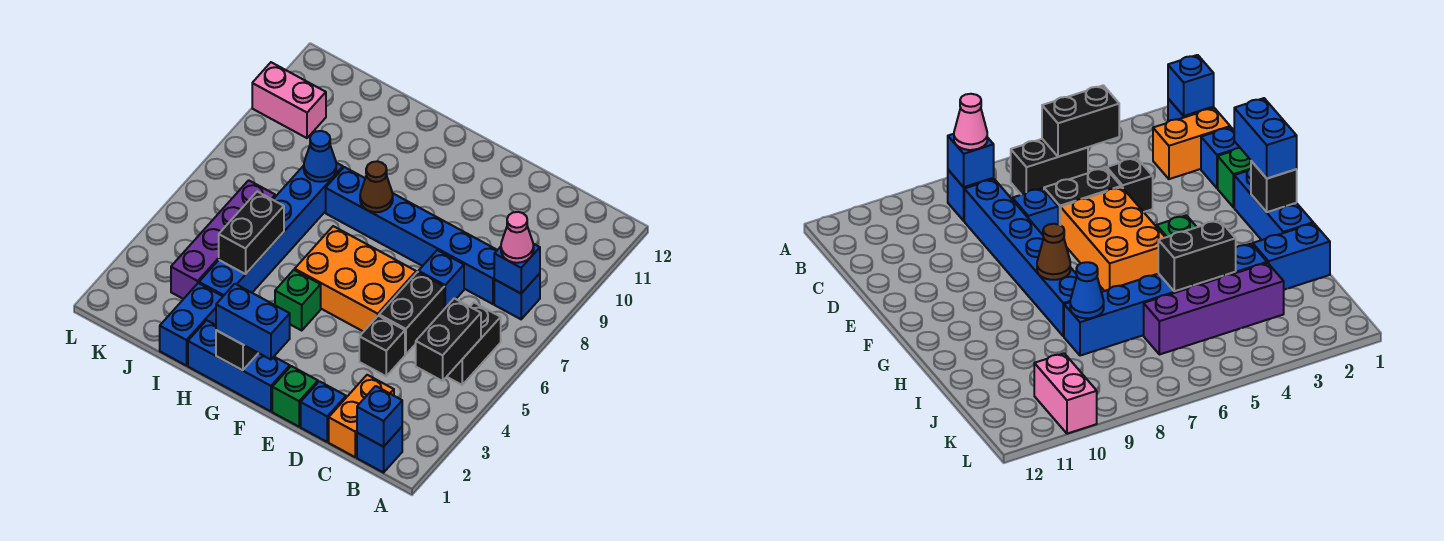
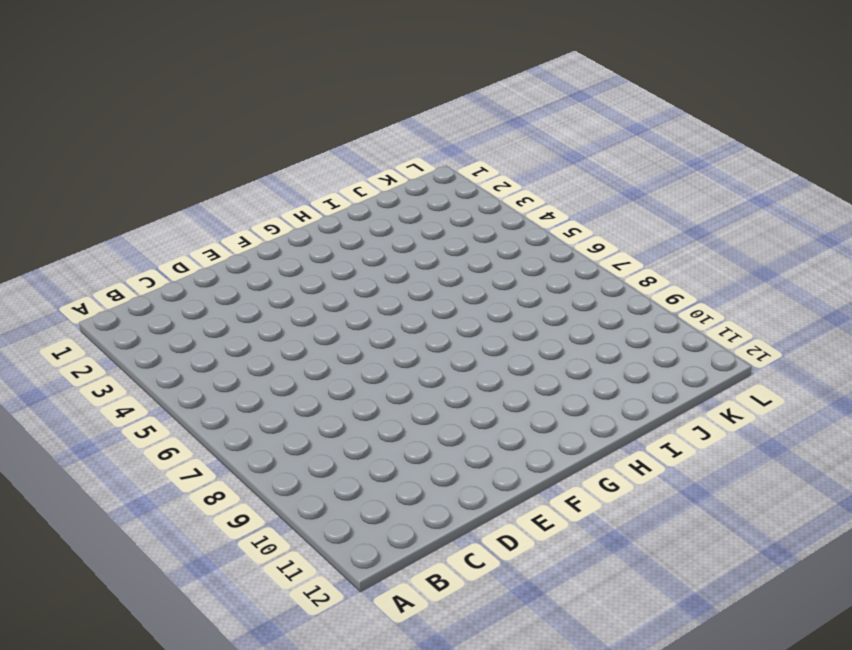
none -> blue 1x1 brick [357,427,402,473]
none -> black 1x2 brick [447,303,501,385]
none -> blue 1x1 brick [494,273,540,319]

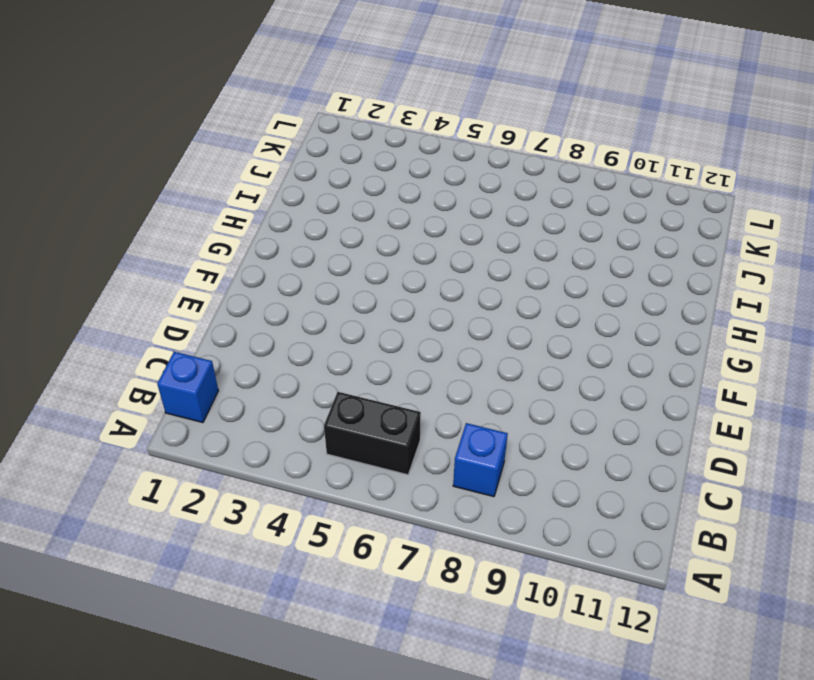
none -> orange 1x2 brick [329,375,394,457]
none -> blue 1x6 brick [326,167,497,304]
none -> blue 1x1 brick [301,381,346,442]

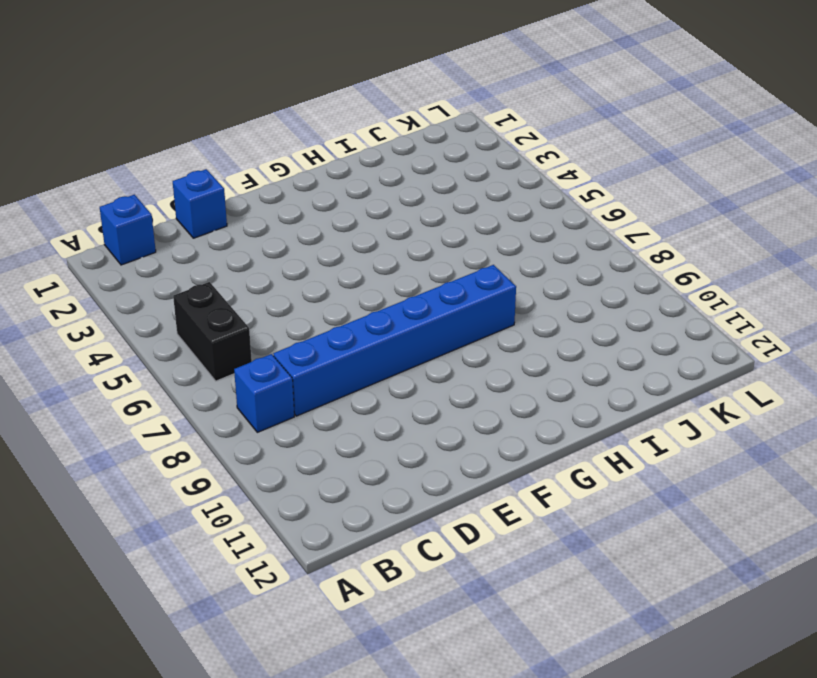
none -> orange 1x2 brick [329,375,394,457]
none -> black 1x1 brick [359,316,405,376]
none -> black 1x2 brick [379,272,444,354]

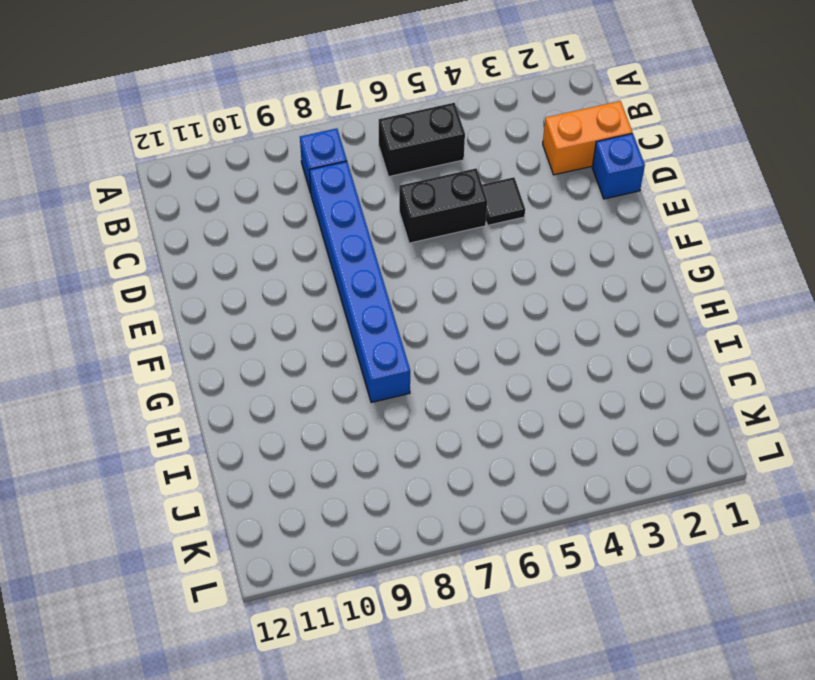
black 1x1 tile [482,177,525,225] -> black 1x1 brick [359,316,405,376]
none -> blue 1x1 brick [357,427,402,473]
none -> blue 1x1 brick [418,250,464,309]
none -> green 1x1 brick [272,366,318,427]

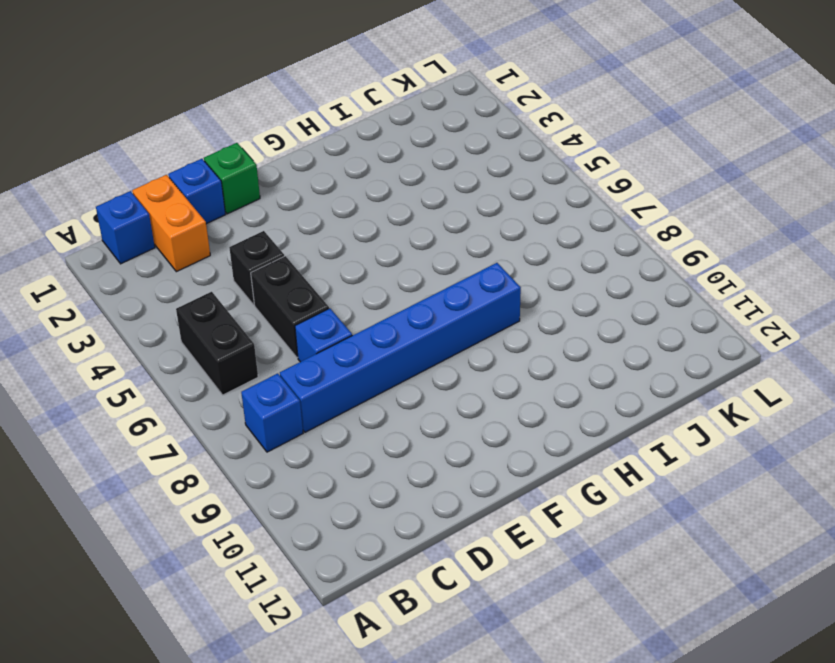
none -> orange 2x3 brick [295,226,416,332]
none -> blue 1x3 brick [188,320,290,411]
none -> green 1x1 brick [275,270,321,330]

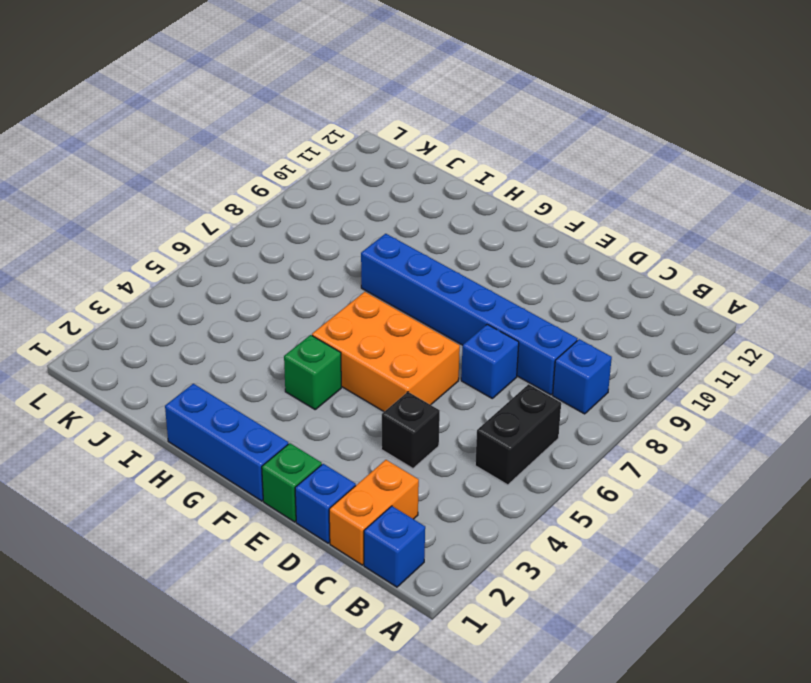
none -> black 1x2 brick [379,272,444,354]
none -> blue 1x2 brick [160,283,223,366]
none -> blue 1x6 brick [199,163,343,296]

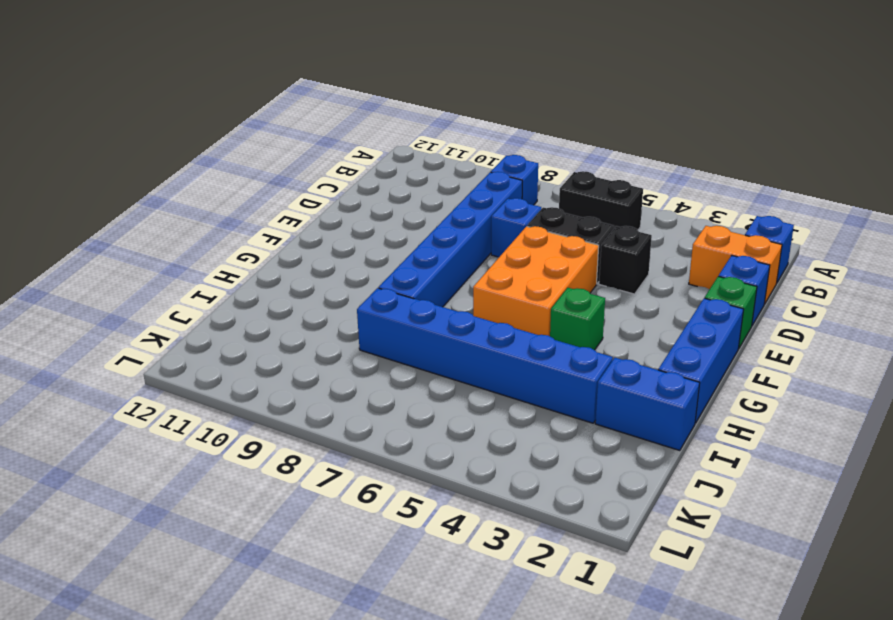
none -> purple 1x4 brick [171,180,275,299]
none -> pink 1x2 brick [252,62,326,138]
none -> blue 1x1 brick [357,386,402,447]

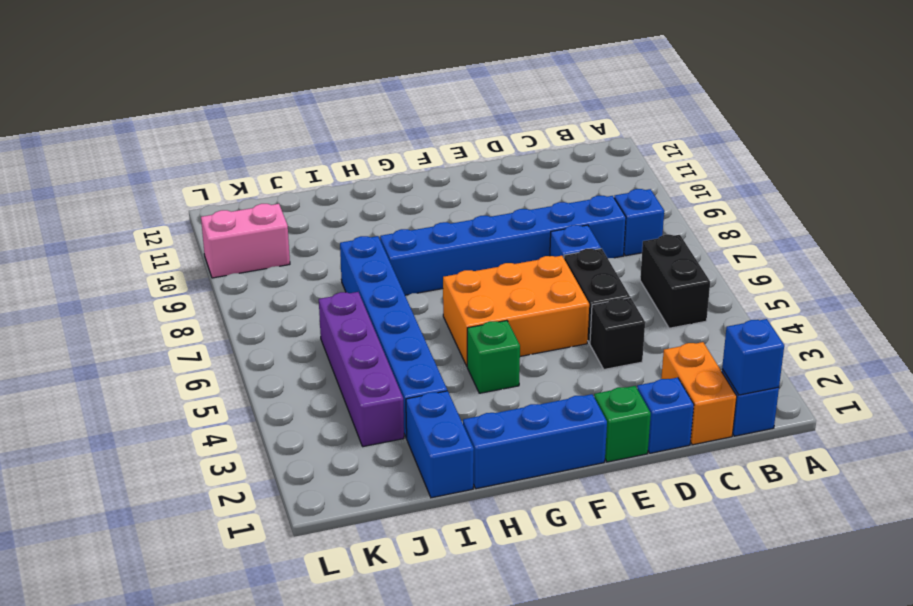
none -> black 1x2 brick [416,298,481,381]
none -> blue 1x1 brick [494,244,540,293]
none -> black 1x1 brick [216,330,258,370]

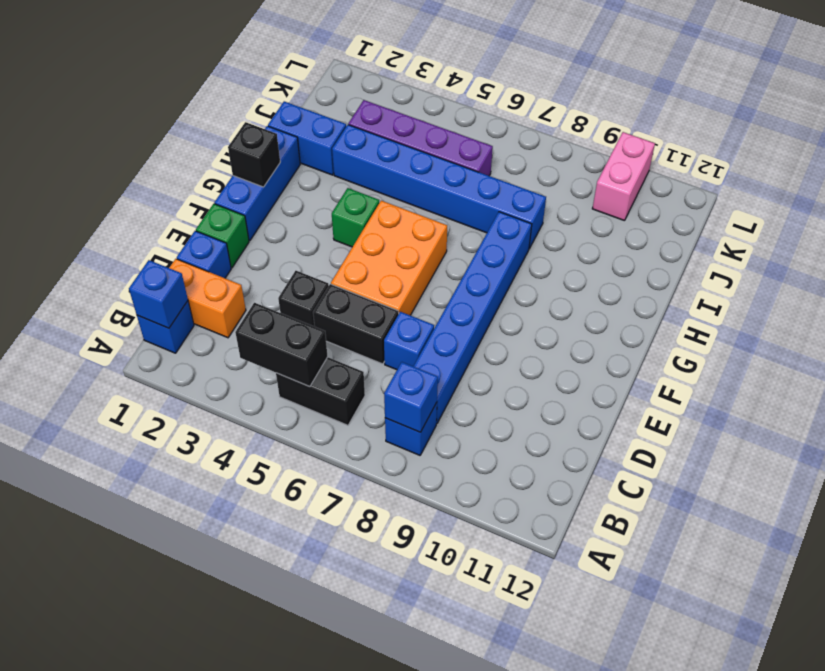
none -> brown 1x1 cone [360,161,393,212]
none -> black 1x2 brick [219,192,284,274]
none -> blue 1x1 cone [304,131,336,182]

